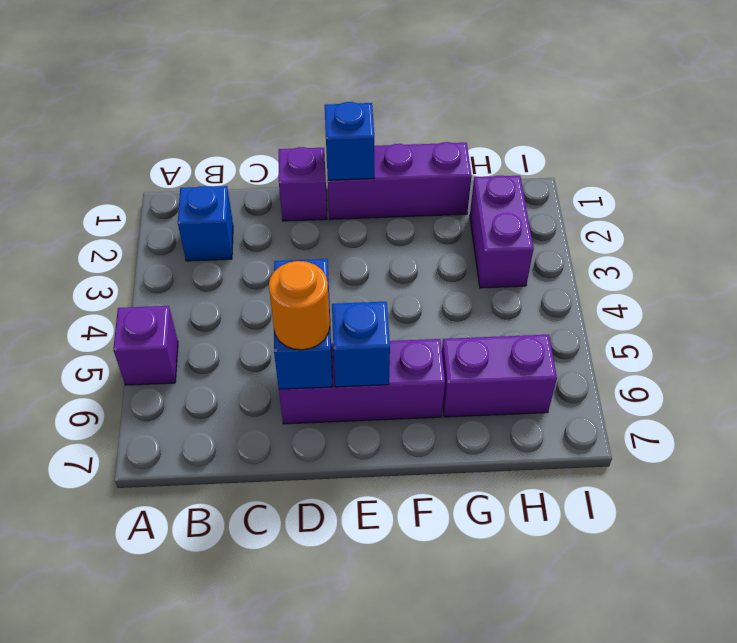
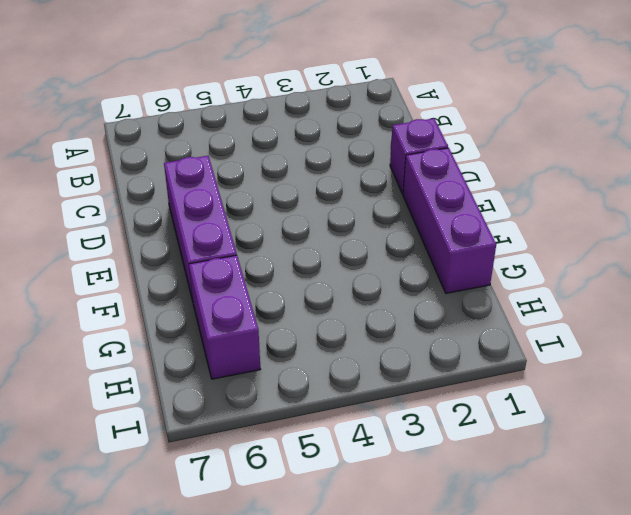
none -> purple 1x1 brick [113,306,178,385]
none -> blue 1x1 brick [178,186,233,261]

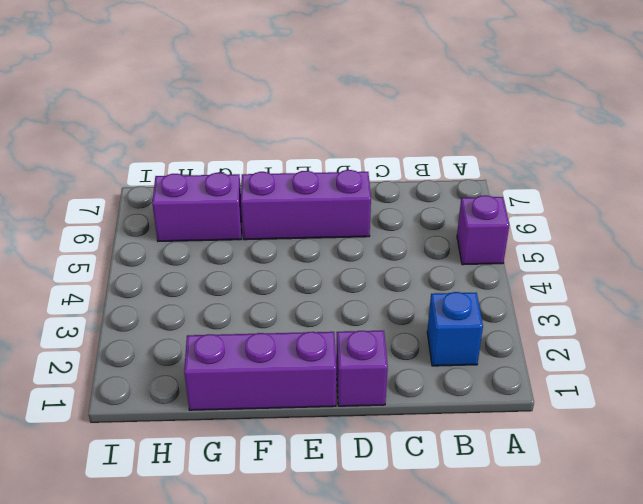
none -> purple 1x2 brick [470,175,534,288]
none -> blue 1x2 brick [274,259,333,389]

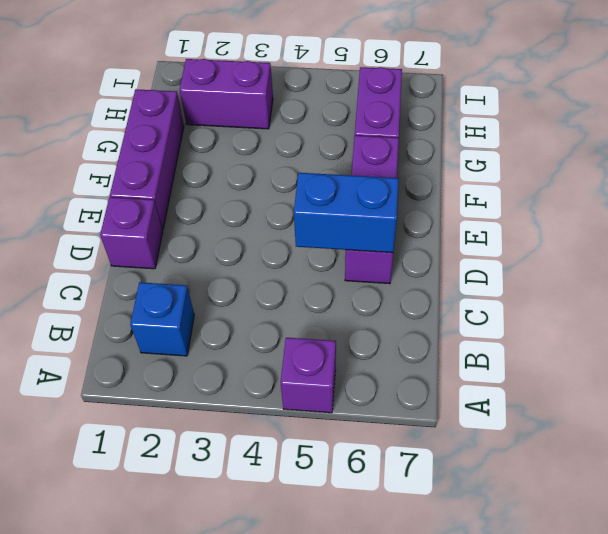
none -> blue 1x1 brick [325,102,374,180]
none -> blue 1x1 brick [332,302,390,387]

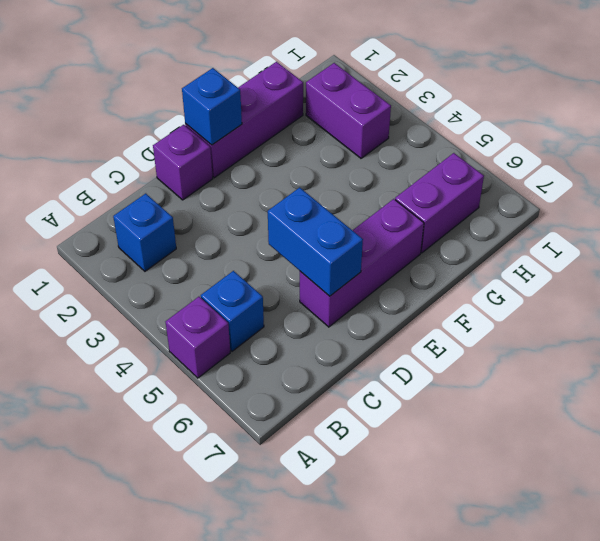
blue 1x1 brick [201,271,264,351] -> blue 1x1 brick moved to [332,302,390,387]
none -> orange 1x1 round brick [269,261,330,350]

